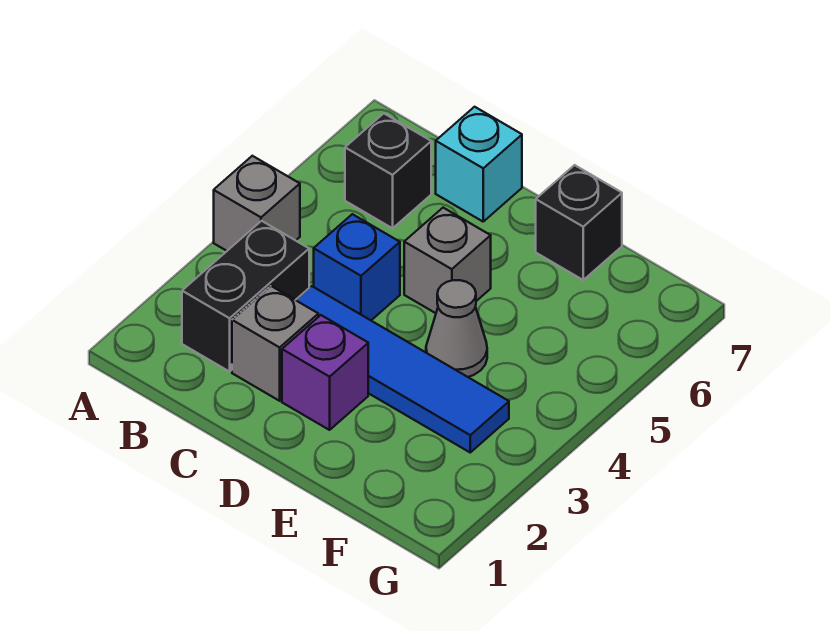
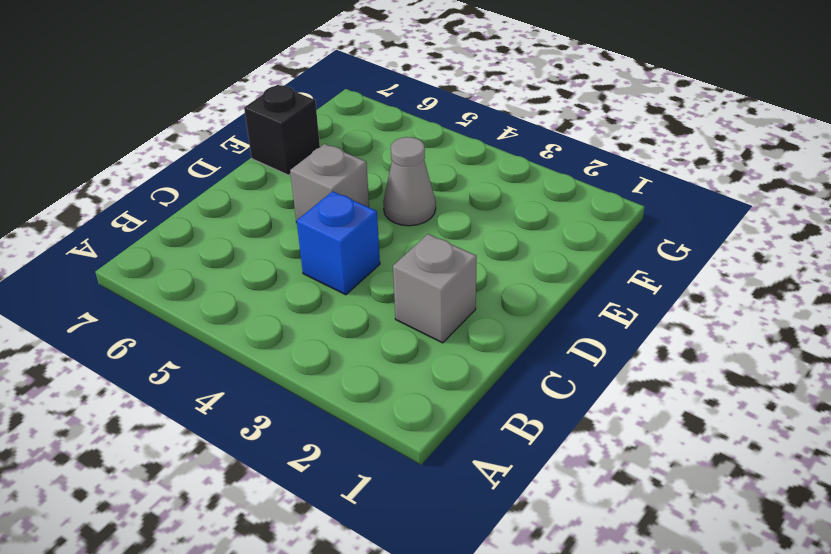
none -> grey 1x1 brick [214,156,300,251]
none -> black 1x2 brick [182,221,309,372]

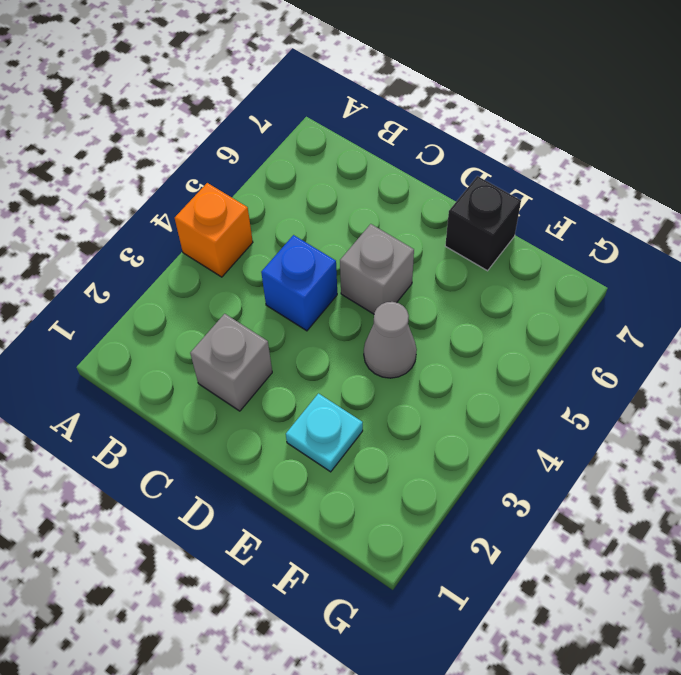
orange 1x1 brick [175,183,253,277] -> grey 1x1 brick [214,156,300,251]
cyan 1x1 plate [286,394,363,472] -> none
none -> black 1x2 brick [182,221,309,372]
none -> black 1x1 brick [345,113,431,228]

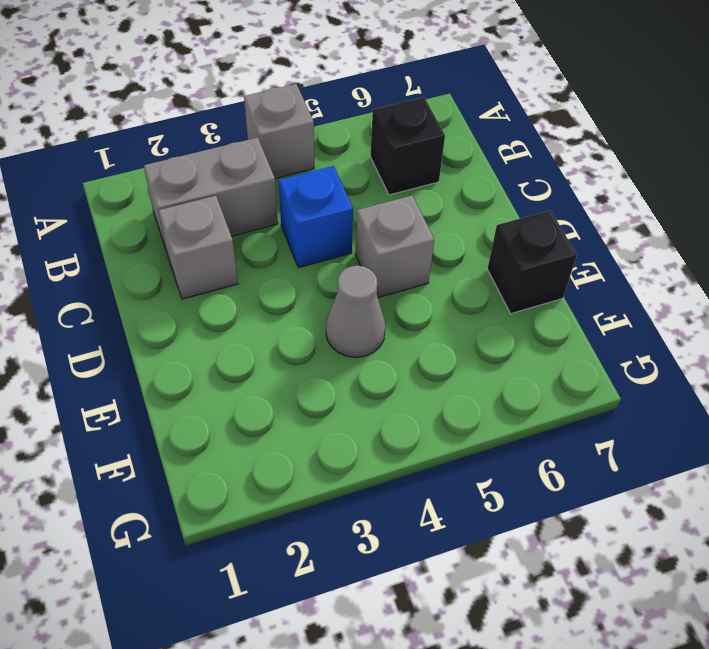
grey 1x2 brick [144,138,278,252] -> black 1x2 brick [182,221,309,372]
none -> blue 1x4 tile [296,286,509,452]
none -> cyan 1x1 brick [436,107,522,221]

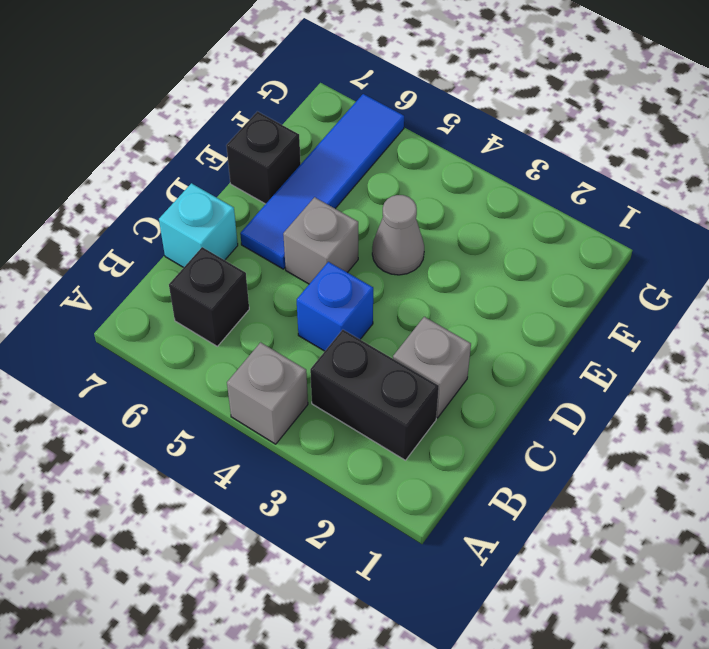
blue 1x4 tile [240,94,404,269] -> blue 1x4 tile moved to [296,286,509,452]
none -> purple 1x1 brick [282,315,368,430]

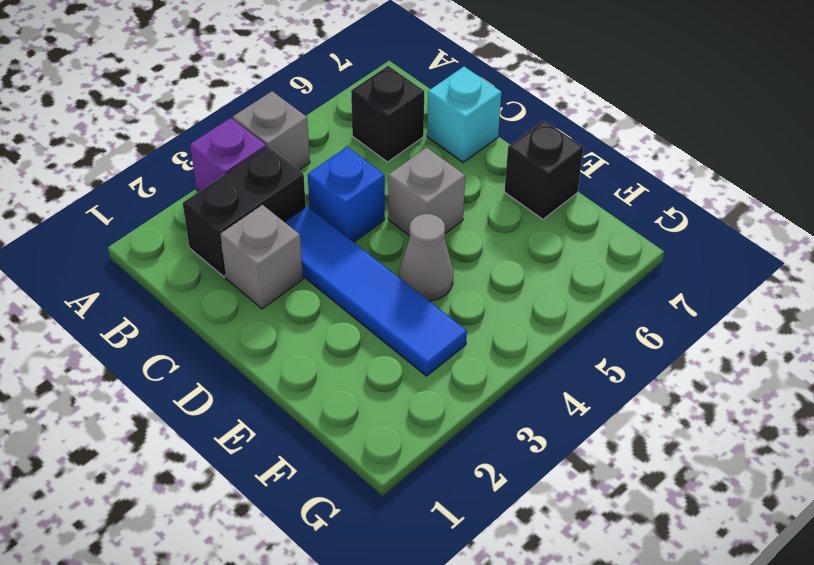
purple 1x1 brick [190,118,266,192] -> purple 1x1 brick moved to [282,315,368,430]

